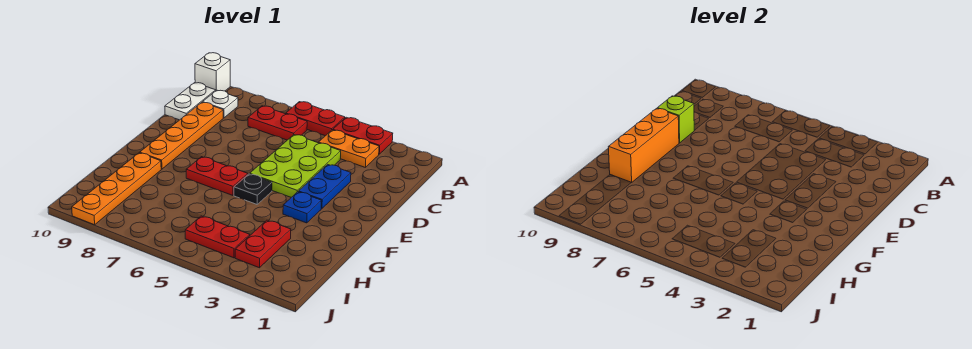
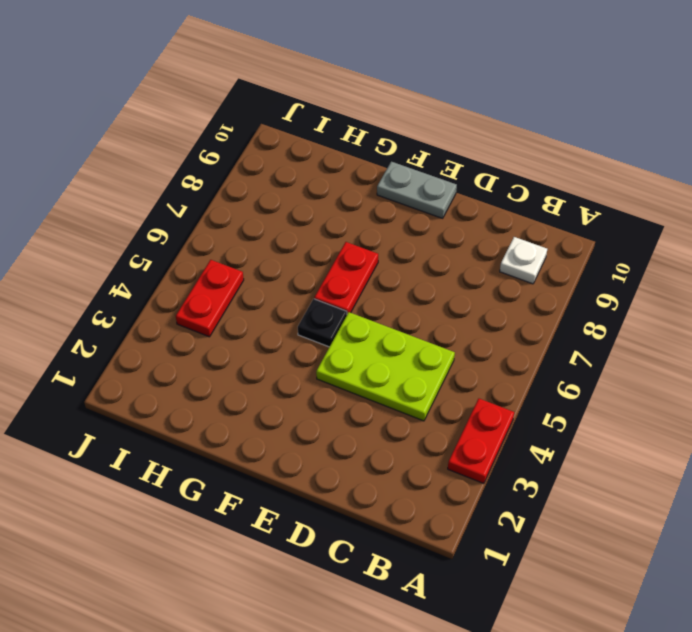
grey 1x2 plate [377,162,457,218] -> none
none -> red 1x2 plate [286,102,345,136]
none -> white 1x1 brick [195,53,230,91]
none -> orange 1x2 plate [318,130,379,167]

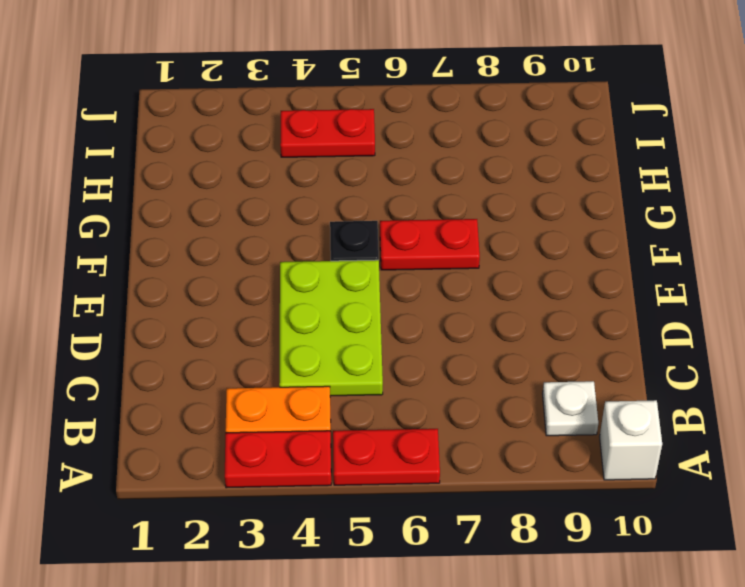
none -> red 1x2 plate [248,106,307,140]
none -> white 1x2 plate [165,83,216,120]
none -> orange 1x4 plate [140,102,223,169]

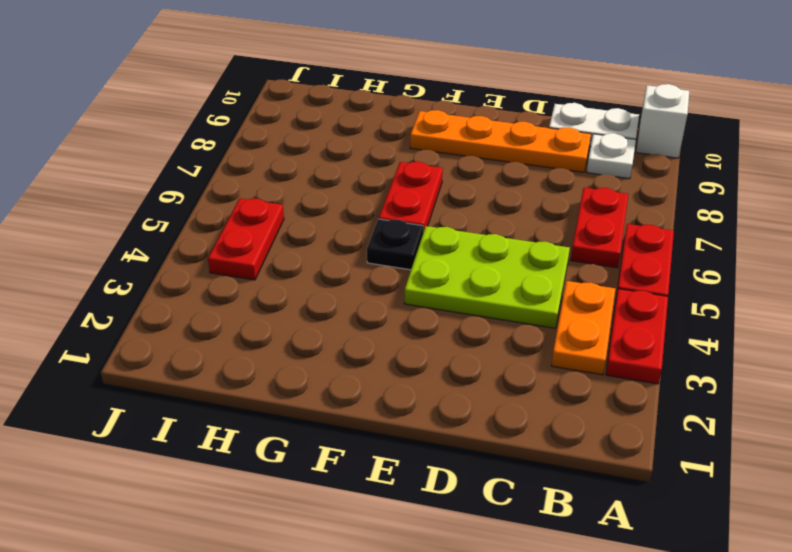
none -> blue 1x2 plate [299,164,351,209]
none -> blue 1x1 plate [283,192,321,223]
none -> orange 1x4 plate [72,153,161,225]

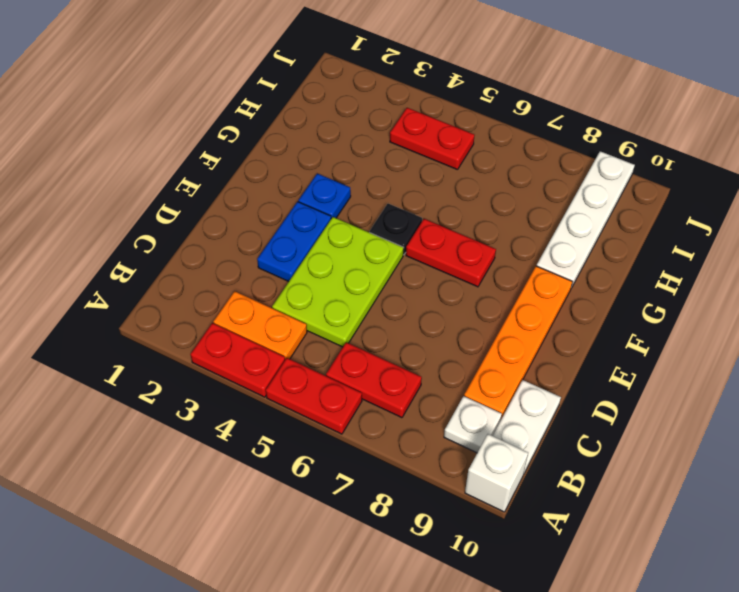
white 1x4 plate [537,151,635,288] -> orange 1x4 plate [72,153,161,225]
none -> red 1x2 plate [235,220,291,268]
none -> lime 1x1 brick [657,96,694,143]
none -> orange 1x3 brick [609,108,679,183]

